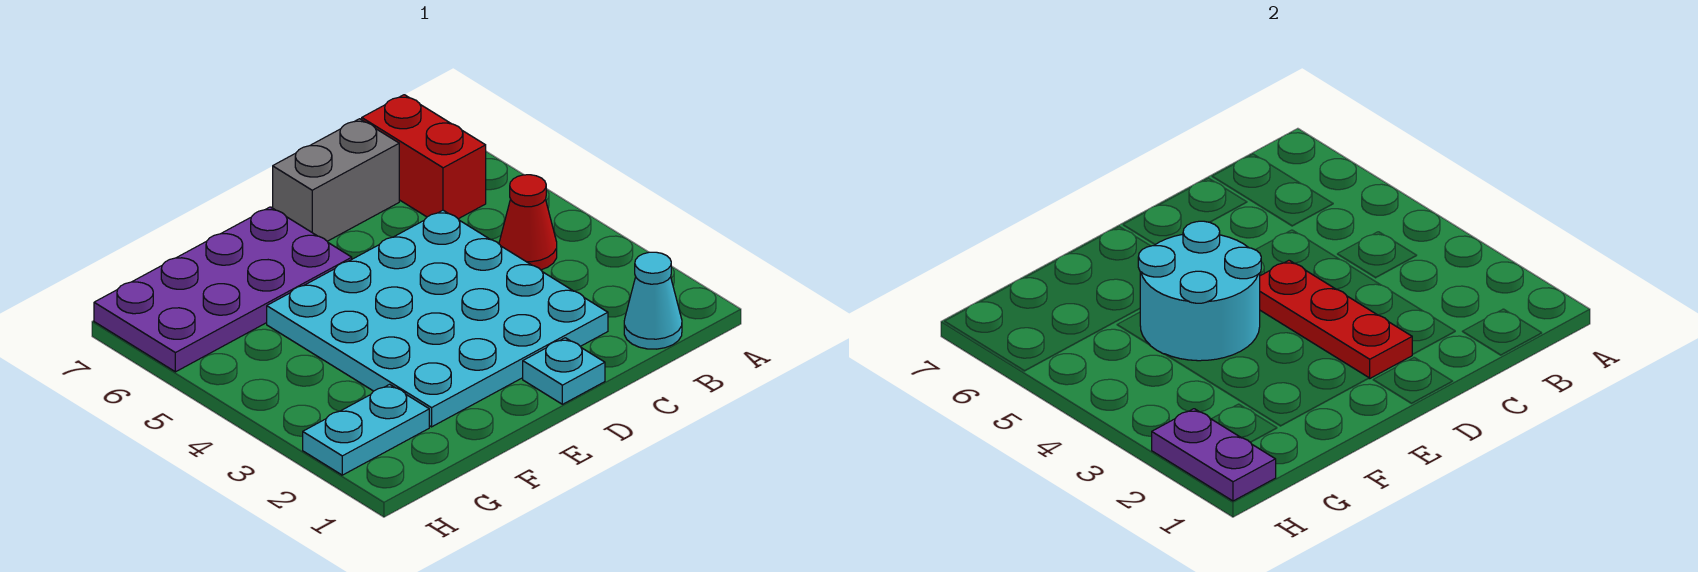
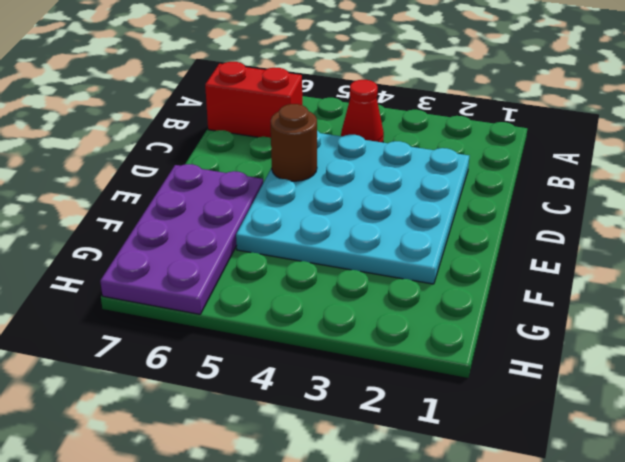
brown 1x1 round brick [271,104,317,181] -> none
none -> cyan 1x1 cone [624,252,682,349]
none -> grey 1x2 brick [273,119,399,241]

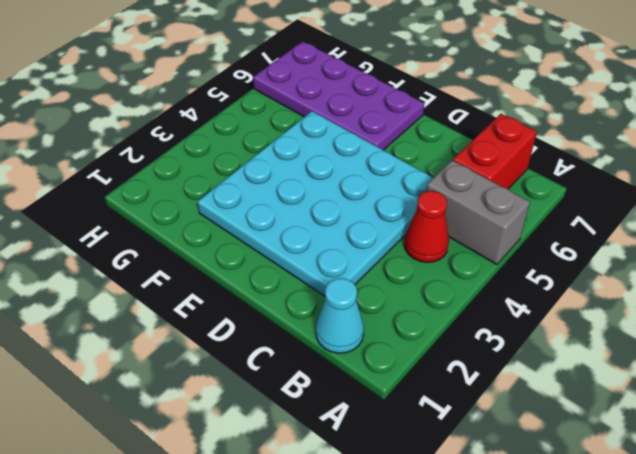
grey 1x2 brick [426,160,530,265] -> grey 1x2 brick moved to [273,119,399,241]
none -> cyan 1x1 plate [523,338,605,404]
none -> cyan 1x2 plate [303,384,429,475]

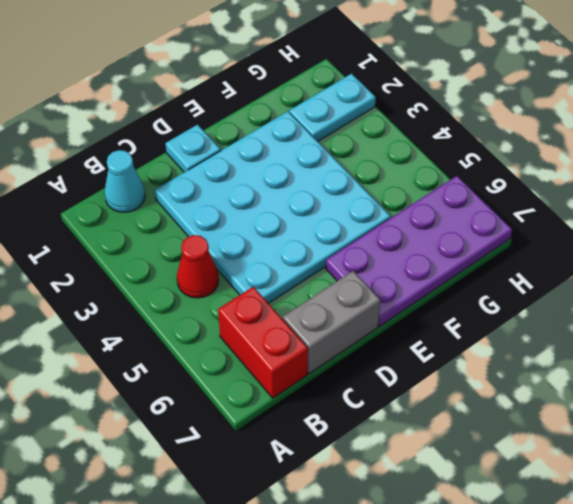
none -> red 1x3 plate [1260,260,1412,378]
none -> cyan 2x2 round brick [1138,221,1261,361]

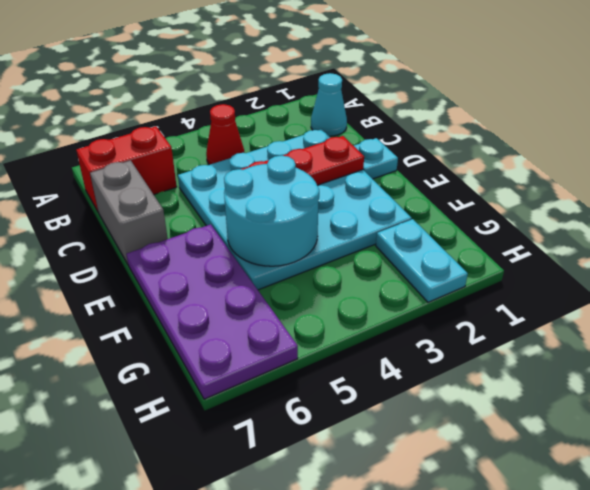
none -> purple 1x2 plate [1152,409,1276,501]

